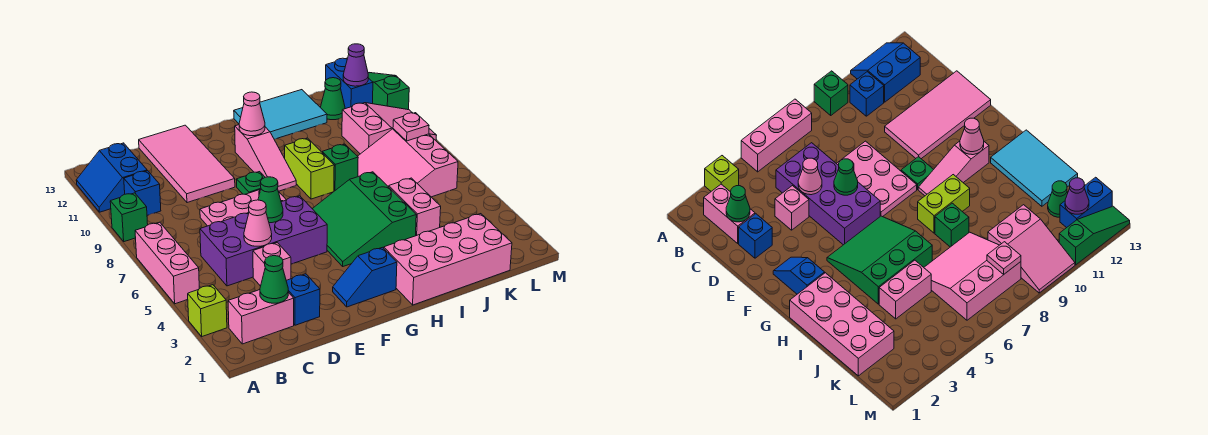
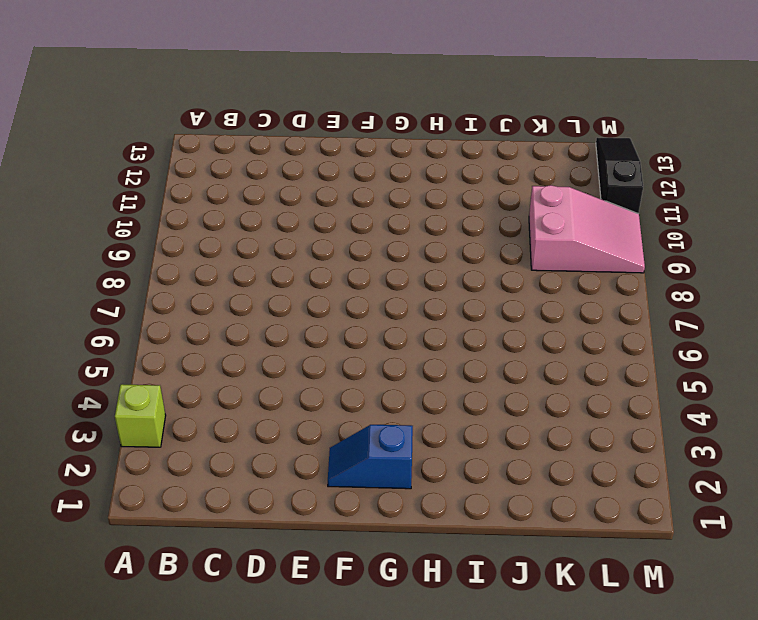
black 1x3 slope [596,138,643,214] -> green 1x3 slope [368,73,409,110]
none -> pink 1x3 brick [135,222,199,304]
none -> green 1x1 brick [110,193,148,242]
none -> blue 2x2 slope [76,143,147,212]
none -> pink 1x2 brick [228,290,294,344]

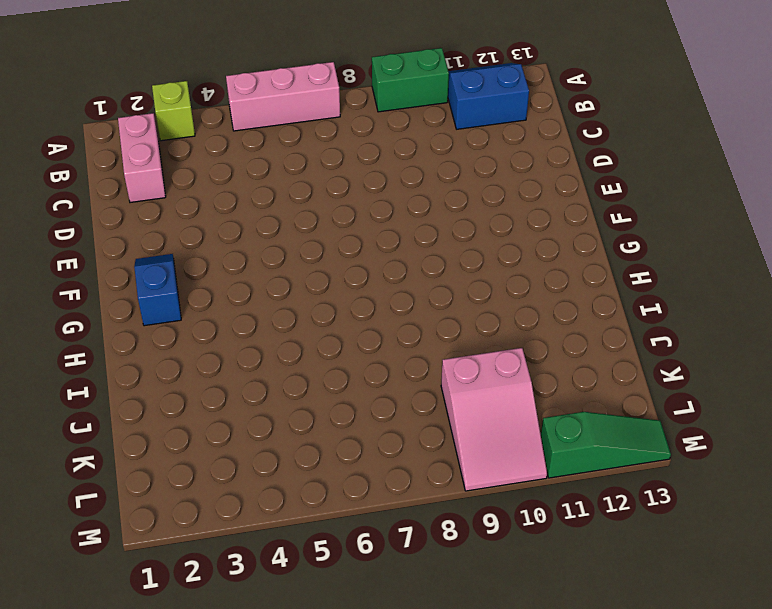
green 1x2 brick [372,48,449,112] -> green 1x1 brick [110,193,148,242]
none -> blue 1x1 brick [124,171,161,215]
none -> purple 2x4 brick [200,196,327,286]
none -> blue 1x1 brick [286,274,320,325]
none -> pink 1x1 brick [253,243,291,286]

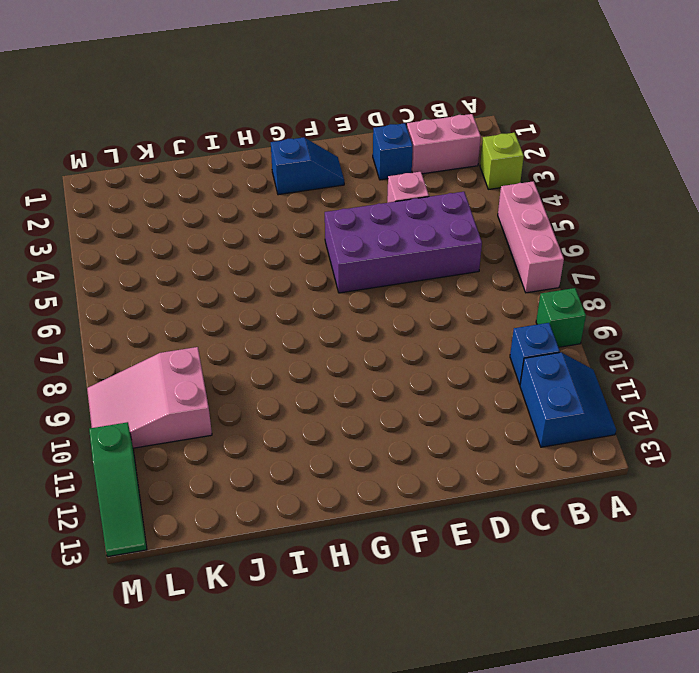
none -> pink 2x3 plate [200,189,286,226]
none -> pink 2x4 tile [139,125,235,203]
none -> green 1x1 plate [237,172,265,194]
none -> green 3x3 slope [312,172,416,266]

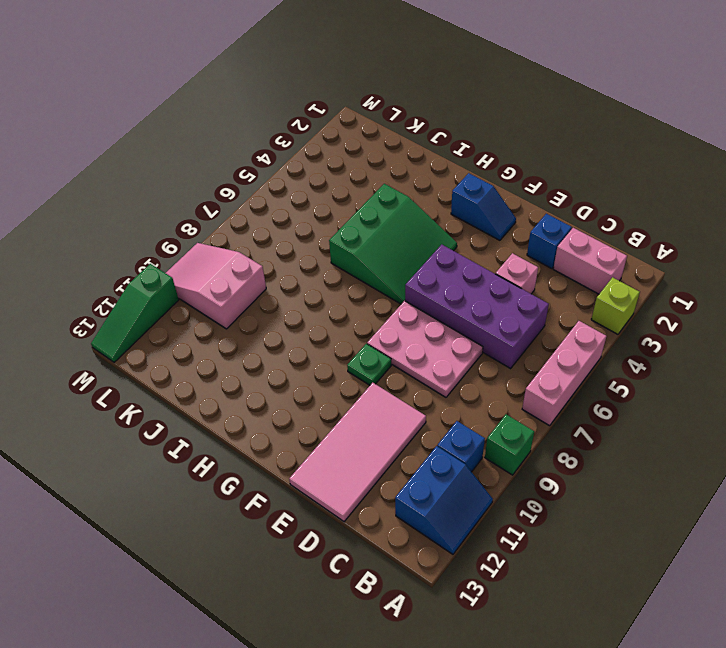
none -> pink 1x3 slope [235,125,296,191]
none -> pink 2x4 brick [384,214,512,305]
none -> lime 1x2 brick [285,138,334,199]
none -> cyan 2x3 tile [234,90,327,139]

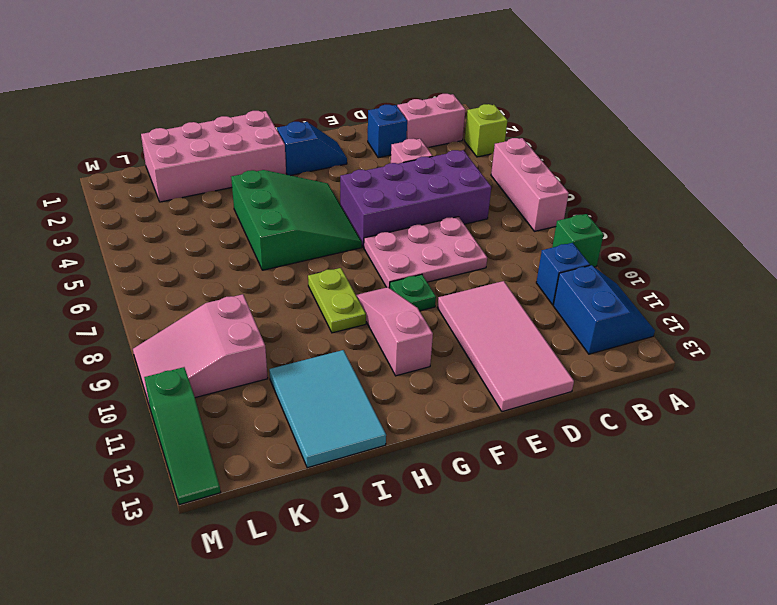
lime 1x2 plate [308,268,366,333] -> lime 1x2 brick [285,138,334,199]
cyan 2x3 tile [269,350,386,468] -> cyan 2x3 tile turned to [234,90,327,139]
none -> green 1x1 brick [322,144,358,191]
none -> pink 1x2 brick [389,178,441,236]
none -> pink 3x3 slope [358,129,458,197]
none -> green 1x1 cone [320,78,345,120]

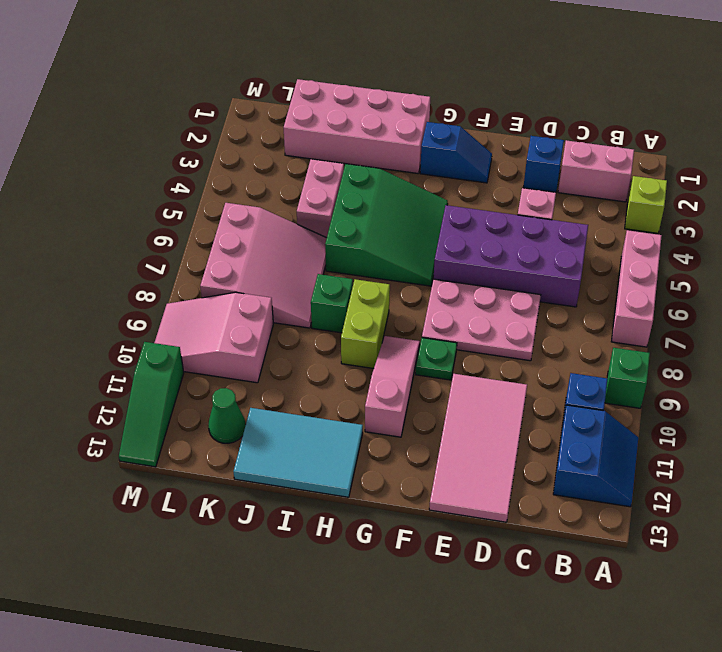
none -> blue 1x2 brick [326,58,373,109]
none -> green 1x1 cone [260,256,288,303]
none -> pink 1x1 cone [244,200,272,246]
none -> green 1x1 cone [258,177,283,223]

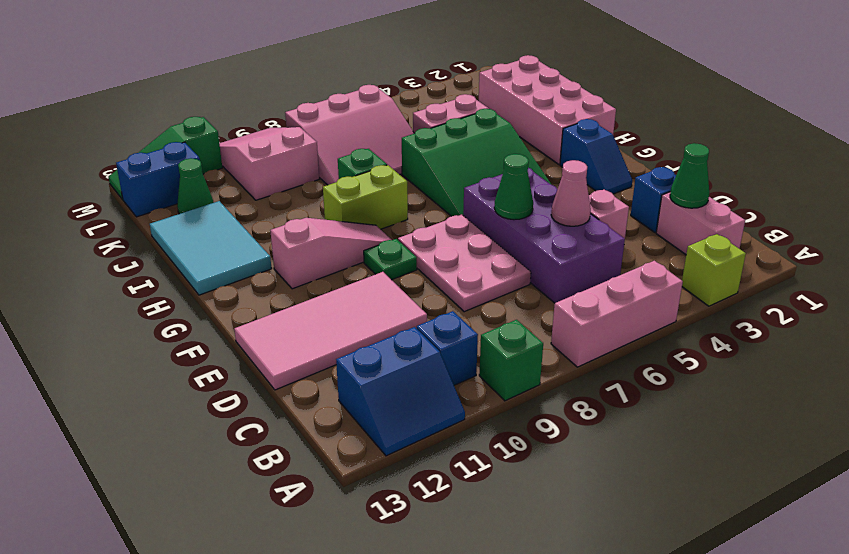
none -> pink 1x1 cone [239,92,265,136]
none -> pink 1x1 plate [393,113,429,141]
none -> purple 1x1 cone [343,44,368,86]

